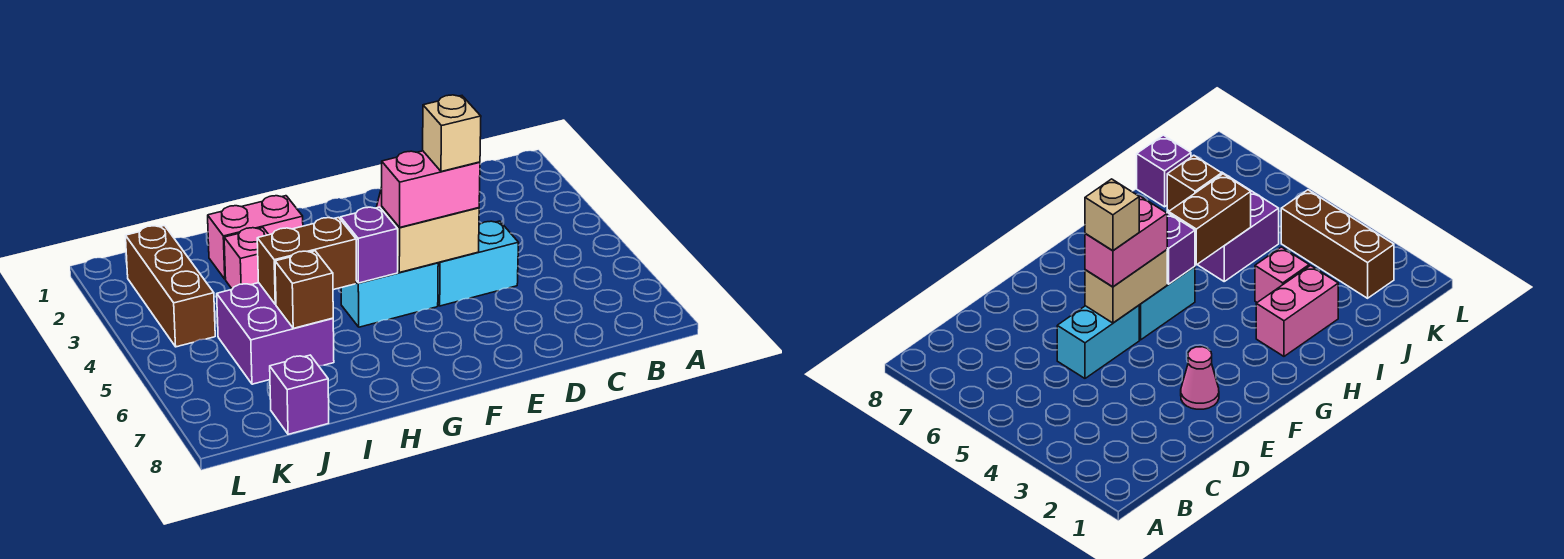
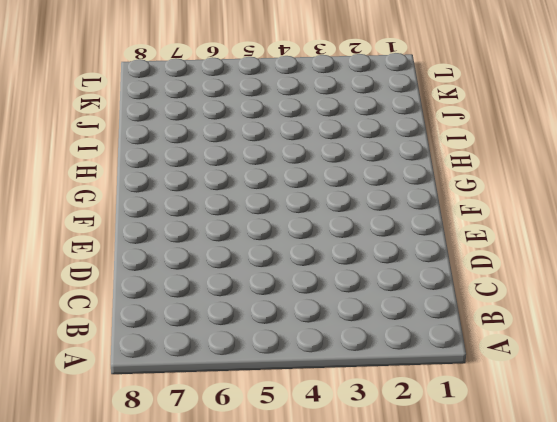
none -> cyan 1x2 brick [438,221,518,306]
none -> pink 1x1 cone [1181,347,1219,409]
none -> cyan 1x2 brick [341,263,438,327]

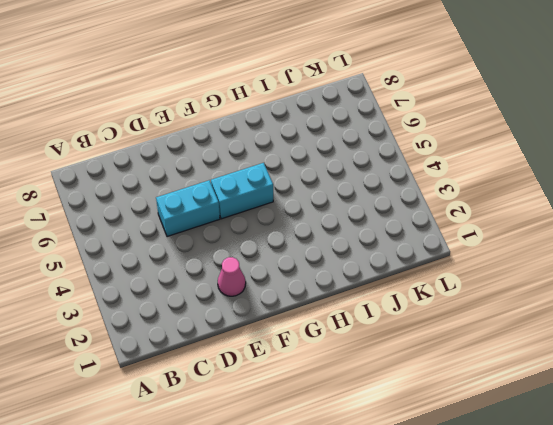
none -> pink 1x2 brick [208,196,303,279]
none -> pink 1x1 brick [224,228,269,289]
none -> purple 2x2 brick [217,283,334,384]

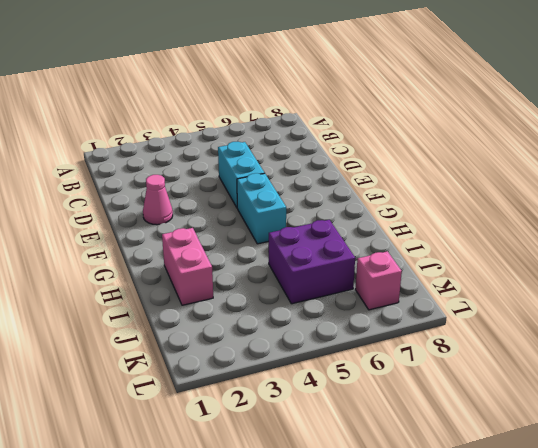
pink 1x1 brick [355,251,402,310] -> pink 1x1 brick moved to [224,228,269,289]
none -> purple 1x1 brick [270,355,329,434]
none -> brown 1x3 brick [126,226,215,347]
none -> tan 1x2 brick [382,207,479,272]

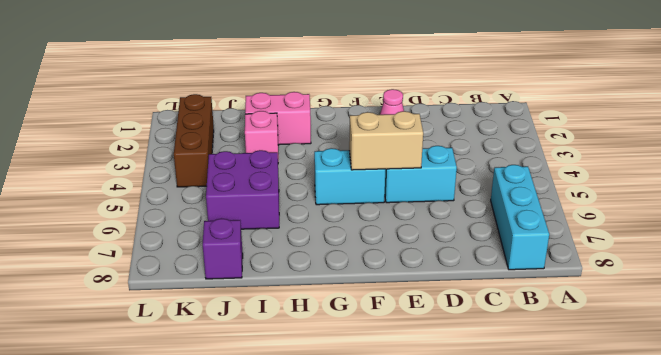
cyan 1x3 brick [491,165,549,270] -> none
none -> purple 1x1 brick [341,207,398,283]
none -> brown 1x2 brick [257,217,356,304]
none -> brown 1x1 brick [275,251,333,328]

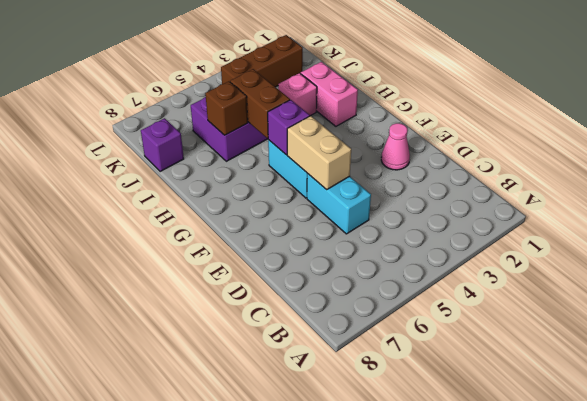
none -> pink 1x2 brick [382,151,480,228]
none -> tan 1x1 brick [423,95,481,172]

